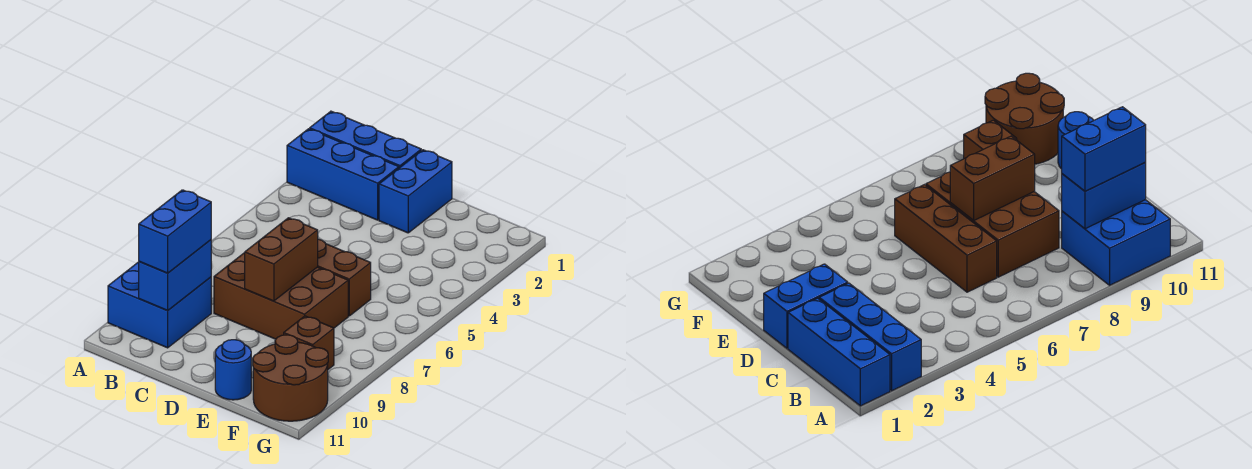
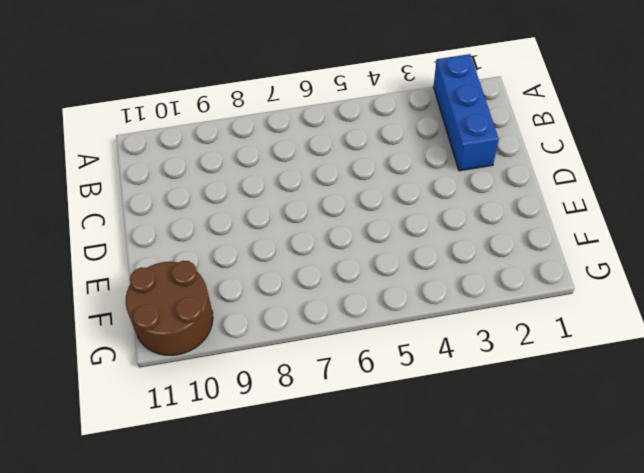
none -> blue 1x3 brick [310,111,421,168]
none -> blue 2x2 brick [108,262,211,348]
none -> brown 1x3 brick [318,239,371,316]

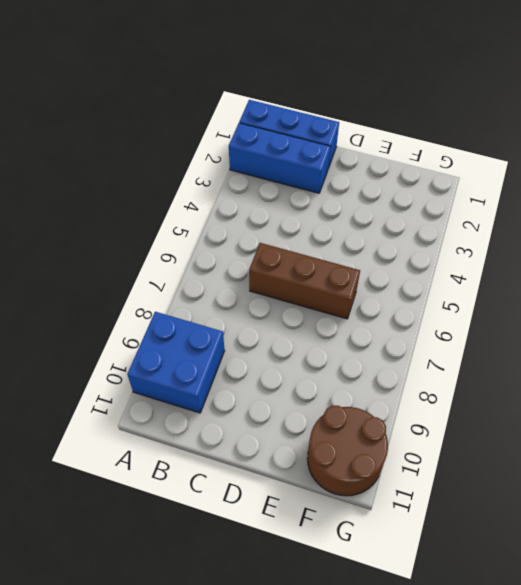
none -> brown 2x3 brick [214,253,348,339]
none -> blue 1x2 brick [379,150,452,233]
none -> blue 1x1 round brick [215,340,251,400]

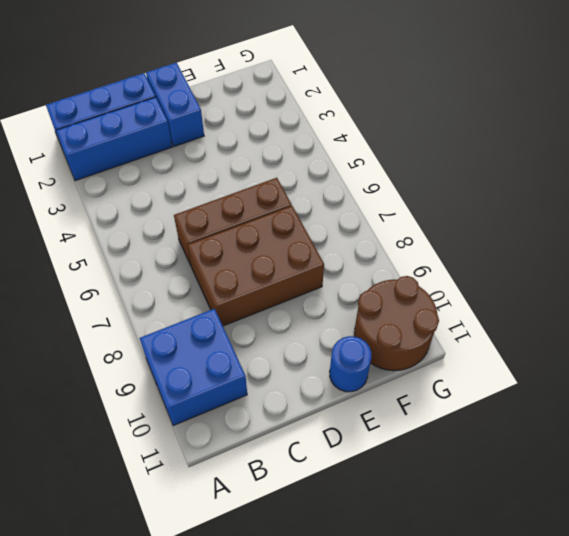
none -> brown 1x1 brick [284,316,334,369]
none -> blue 1x2 brick [139,240,211,311]
none -> brown 1x2 brick [245,218,318,301]

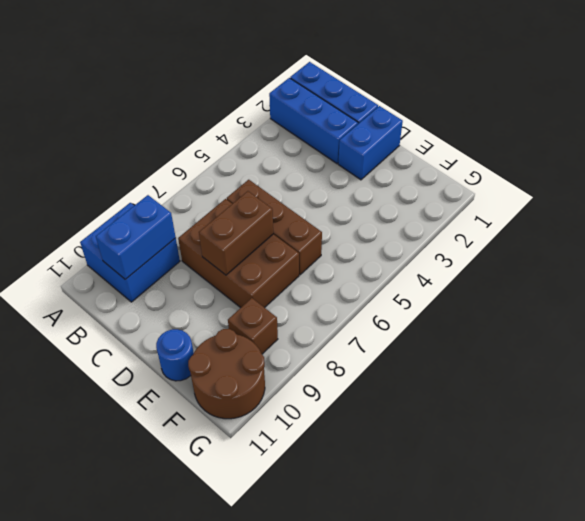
none -> blue 1x2 brick [139,190,211,273]

